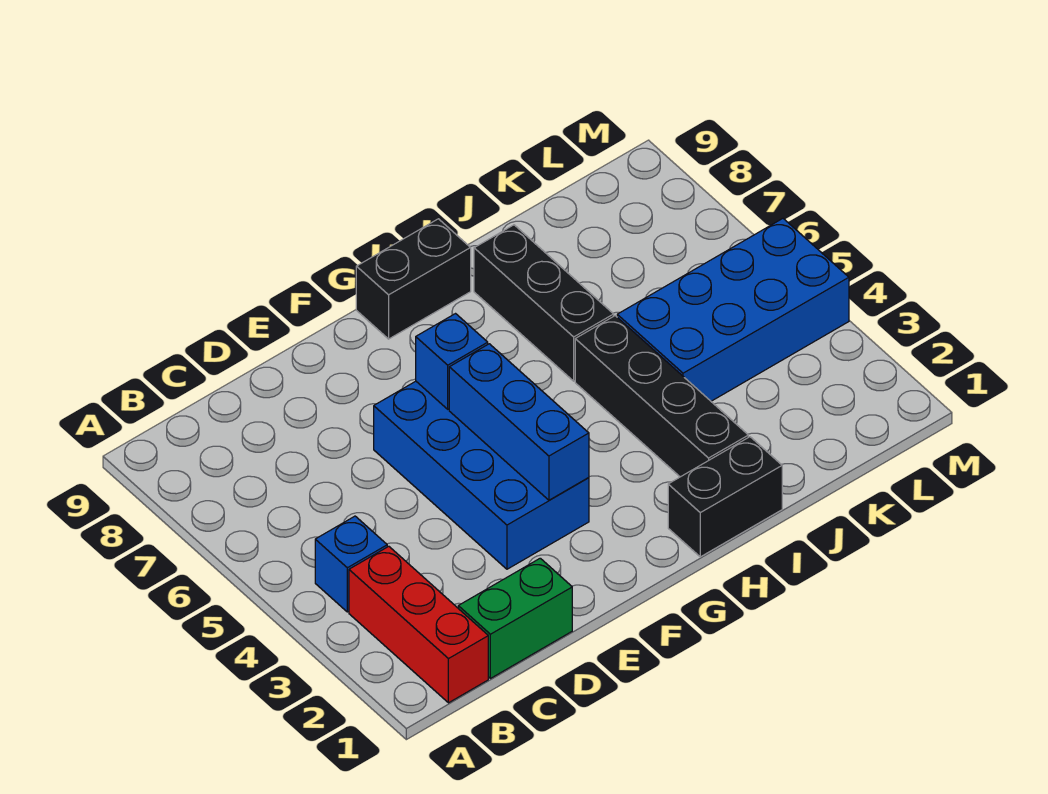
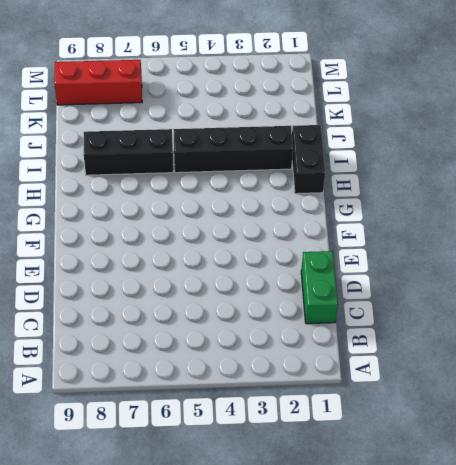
red 1x3 brick [54,60,142,105] -> red 1x3 brick moved to [349,546,488,703]
none -> blue 1x1 brick [315,516,387,612]
none -> blue 2x4 brick [374,381,589,569]

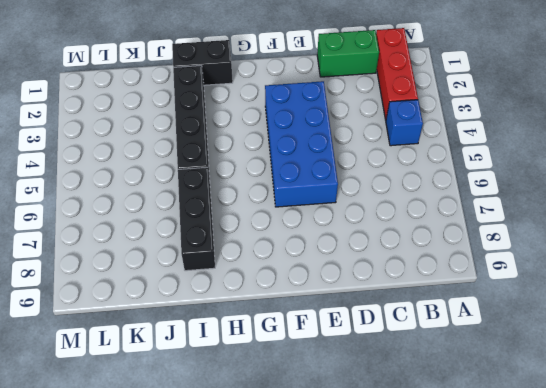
none -> black 1x2 brick [356,219,471,339]
none -> blue 2x4 brick [617,219,849,401]

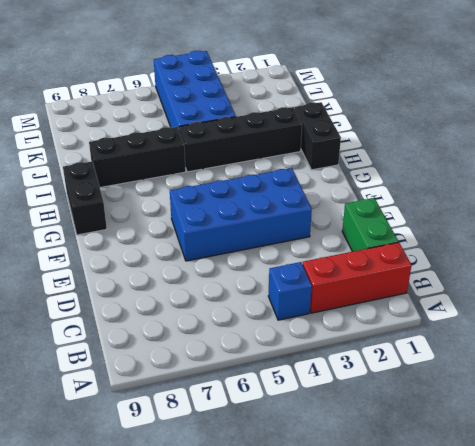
none -> blue 1x3 brick [449,344,589,500]
none -> blue 1x1 brick [416,314,488,409]

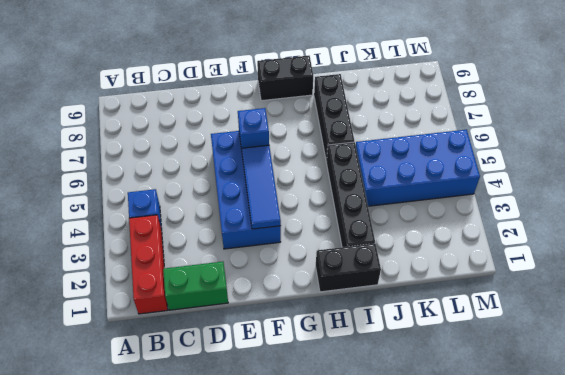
blue 1x3 tile [242,145,281,229] -> blue 1x3 brick [449,344,589,500]

